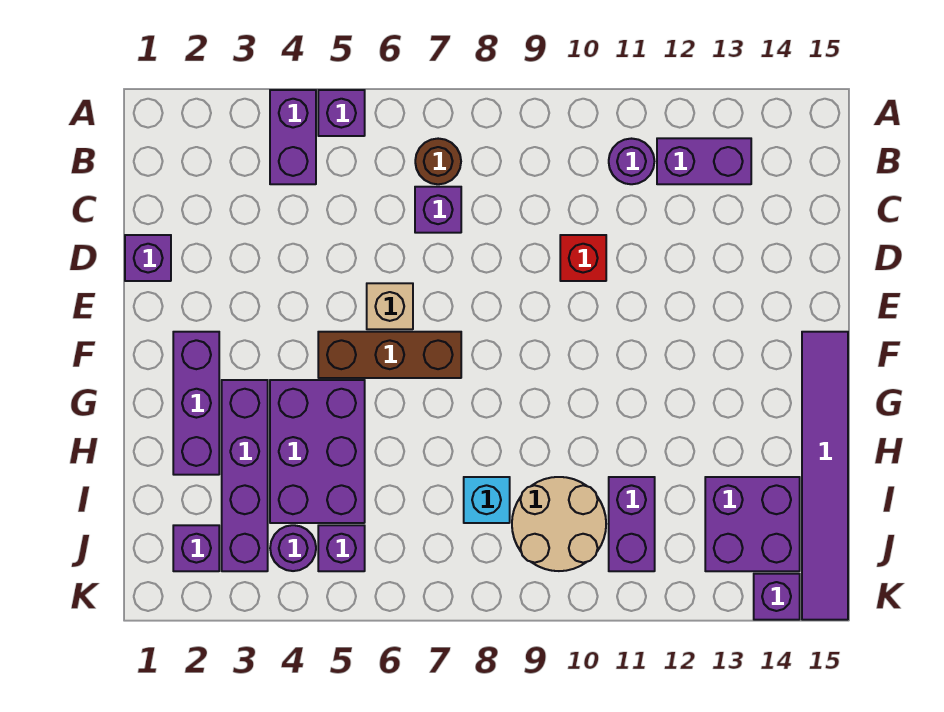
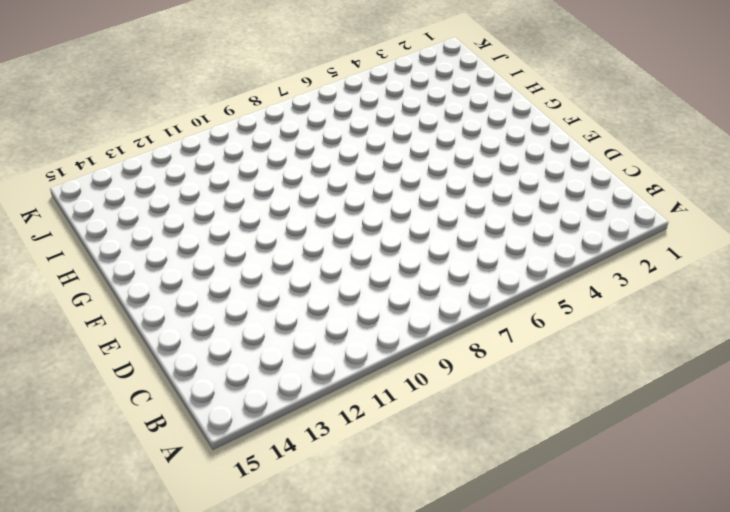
none -> purple 1x2 brick [270,90,316,184]
none -> purple 1x1 brick [318,90,365,136]
none -> brown 1x1 round brick [415,139,461,184]

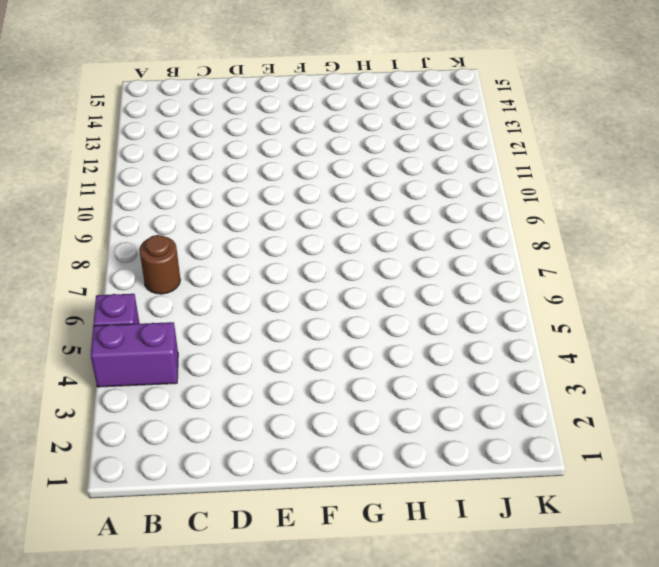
none -> purple 1x1 round brick [609,139,654,184]
none -> purple 1x2 brick [657,138,751,184]
none -> purple 1x1 brick [415,187,461,233]

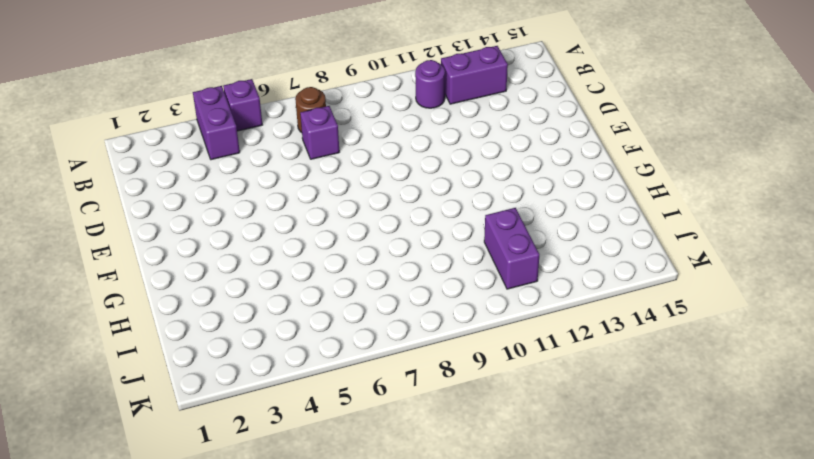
none -> purple 1x1 brick [125,235,171,281]
none -> red 1x1 brick [560,235,606,281]
none -> tan 1x1 brick [367,283,413,329]

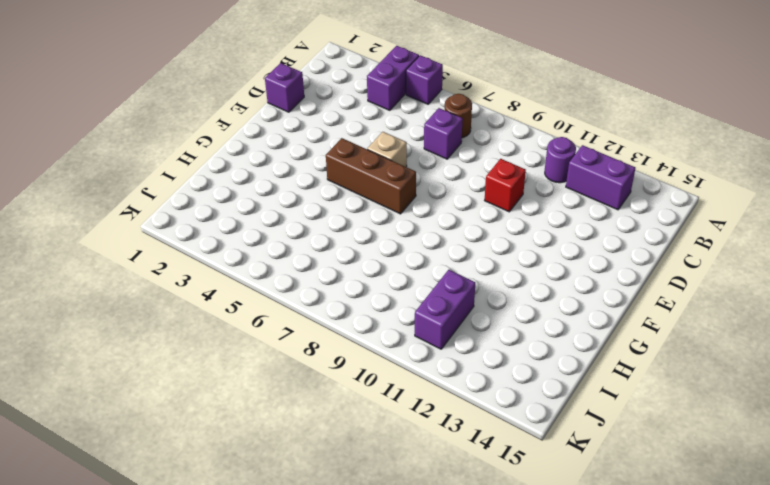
none -> purple 1x3 brick [173,332,219,475]
none -> purple 1x6 tile [802,332,848,620]
none -> purple 1x4 brick [222,380,268,571]

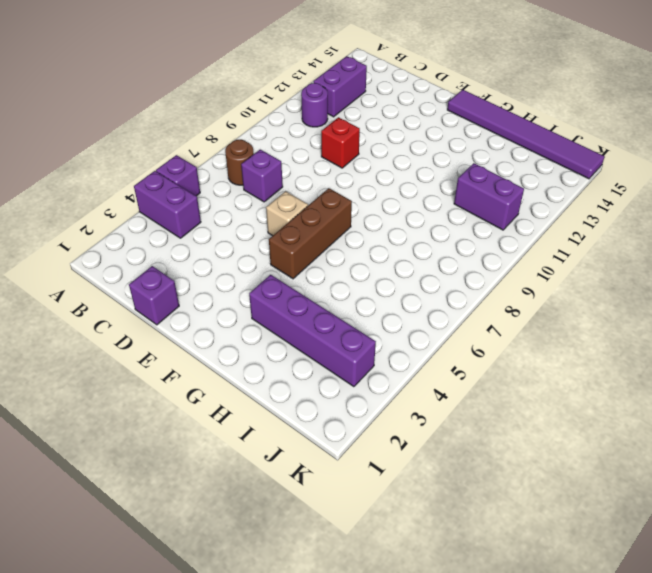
none -> purple 1x3 brick [173,332,219,475]
none -> purple 2x3 brick [270,380,365,523]
none -> cyan 1x1 brick [464,477,510,523]

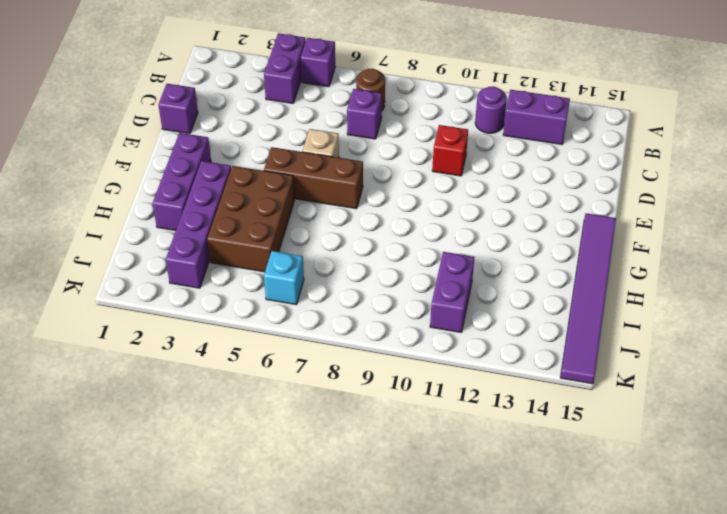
brown 2x3 brick [207,166,295,272] -> purple 2x3 brick [270,380,365,523]
cyan 1x1 brick [264,251,304,305] -> cyan 1x1 brick moved to [464,477,510,523]
none -> tan 2x2 round brick [512,477,606,571]
none -> purple 2x2 brick [705,477,800,571]
none -> purple 1x1 brick [173,525,219,571]

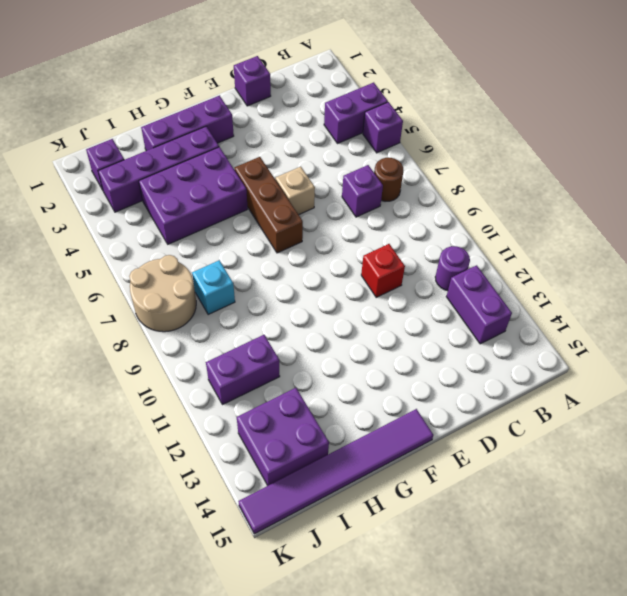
tan 2x2 round brick [129,255,196,332] -> tan 2x2 round brick moved to [512,477,606,571]
none -> purple 1x1 round brick [270,525,316,571]
none -> purple 1x1 brick [318,525,365,571]
none -> purple 1x1 brick [754,574,800,620]

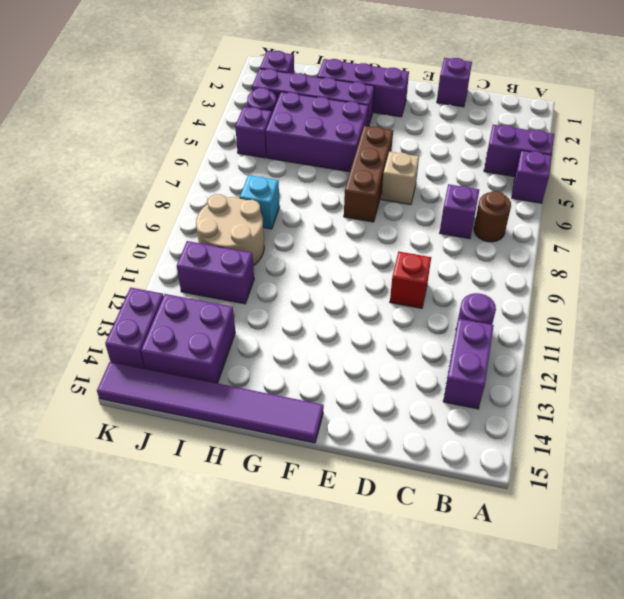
purple 1x2 brick [105,288,164,369] -> purple 1x1 brick [754,574,800,620]

